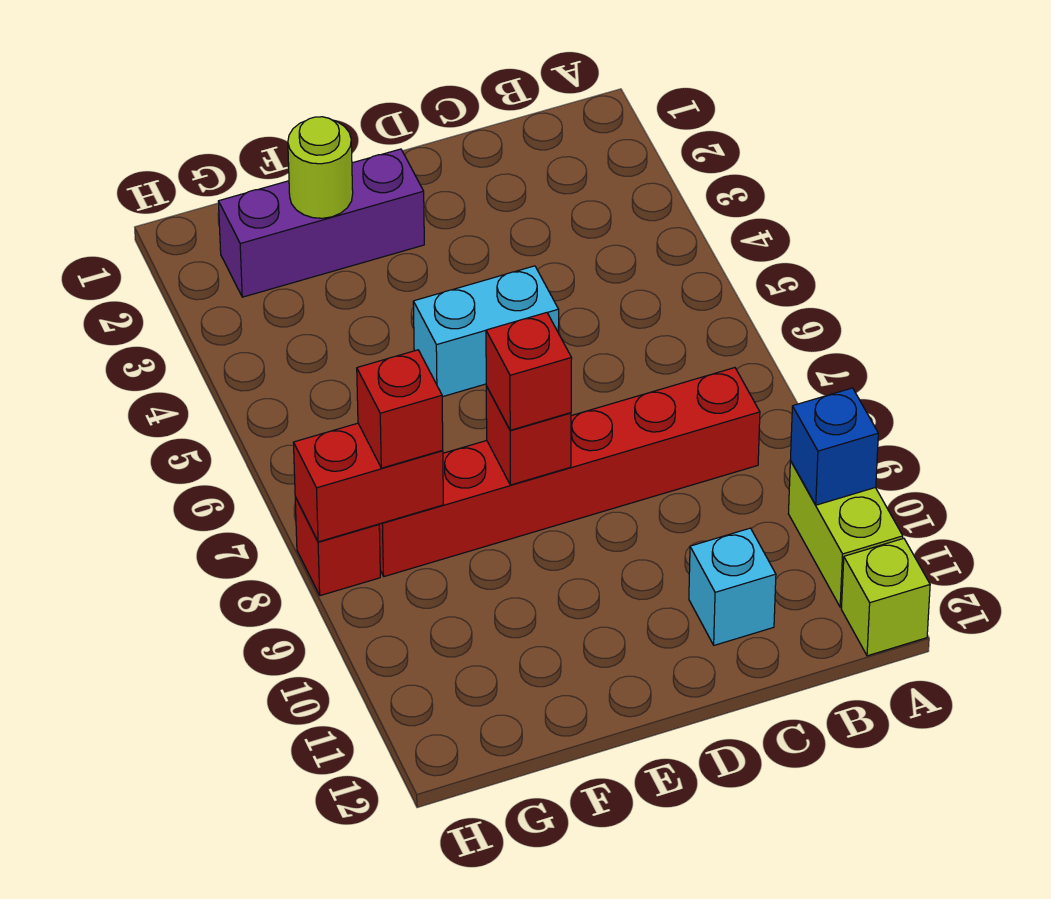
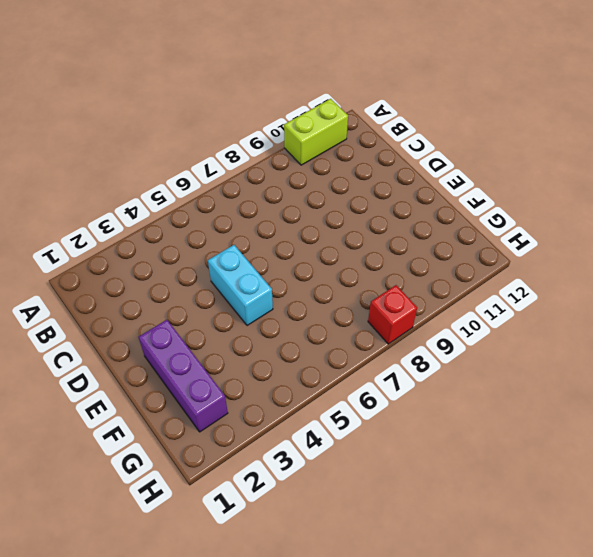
none -> lime 1x1 brick [841,538,930,656]
none -> red 1x6 brick [379,368,760,577]
none -> cyan 1x1 brick [689,528,776,645]

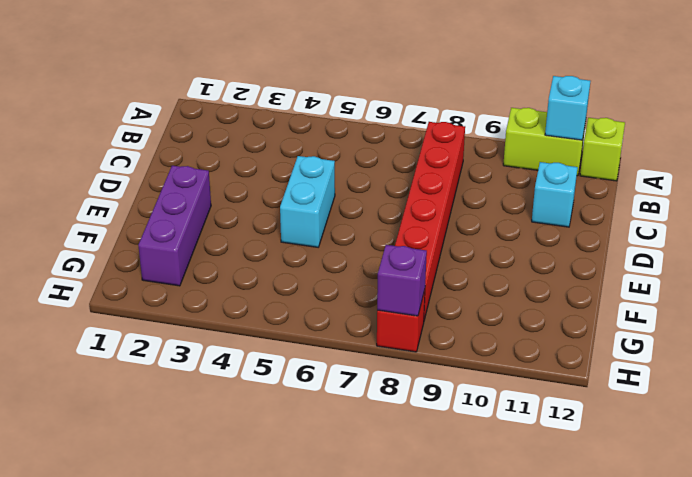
cyan 1x1 brick [545,76,590,140] -> none
purple 1x1 brick [377,245,427,316] -> red 1x2 brick [293,423,443,542]
none -> blue 1x1 brick [790,388,878,505]
none -> red 1x1 brick [486,386,571,485]
none -> lime 1x1 round brick [288,117,353,218]

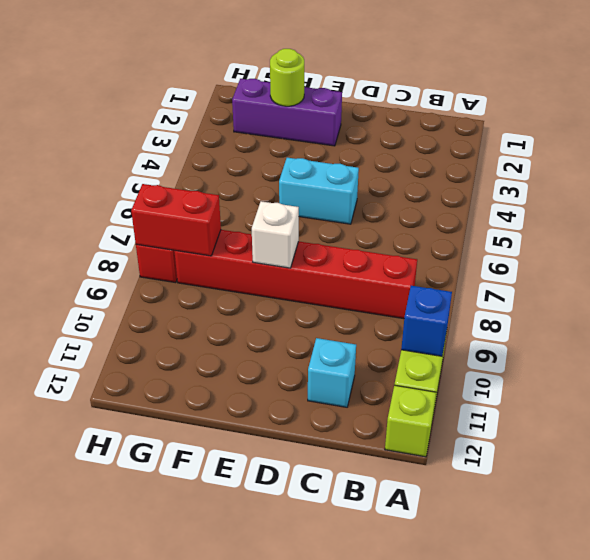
white 1x1 brick [252,201,299,268] -> red 1x1 brick [486,386,571,485]
none -> red 1x1 brick [486,313,572,430]
none -> red 1x1 brick [357,350,443,468]

